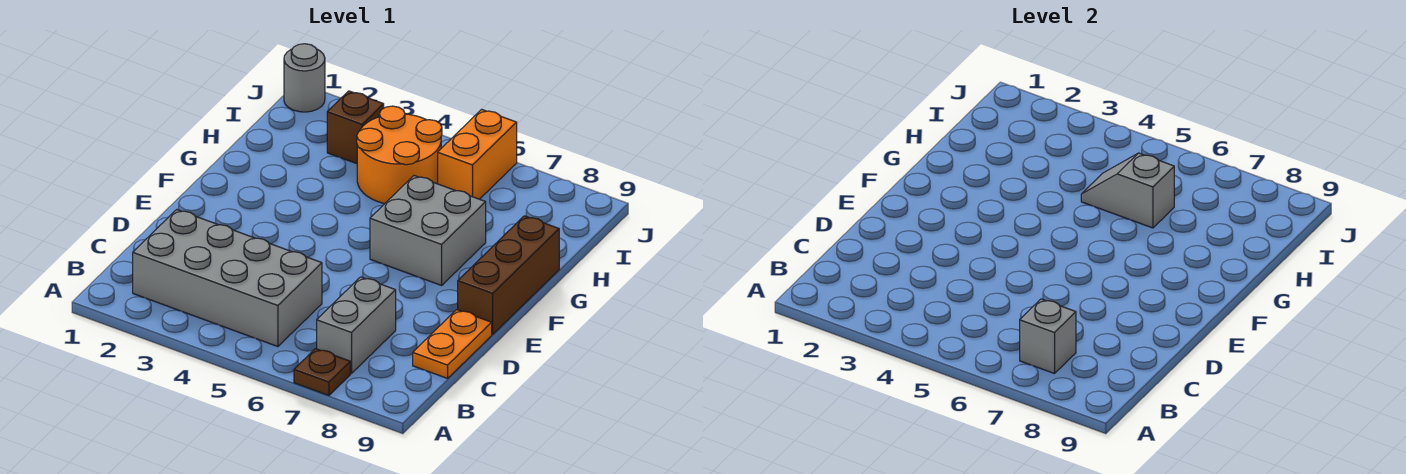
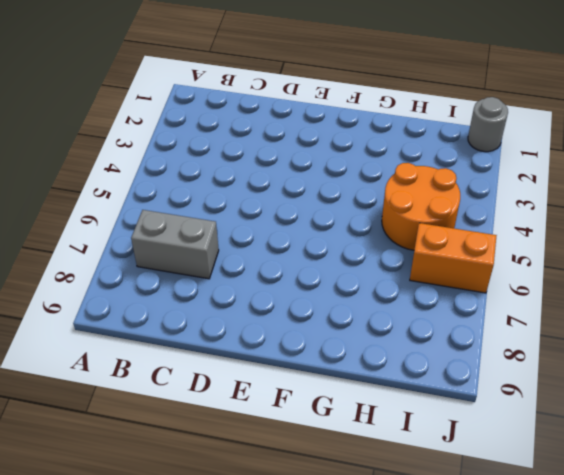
none -> brown 1x1 plate [294,349,350,395]
none -> grey 2x4 brick [133,210,322,347]
none -> orange 1x2 plate [413,310,492,378]

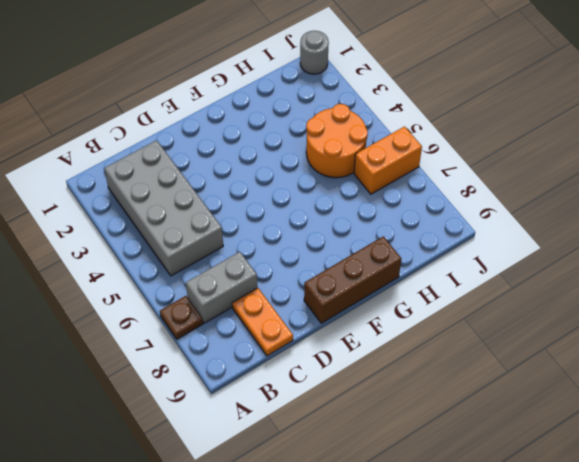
orange 1x2 plate [232,288,293,356] -> orange 1x2 plate turned to [413,310,492,378]
none -> grey 2x2 brick [370,176,486,285]
none -> brown 1x1 brick [327,91,384,164]
none -> grey 1x1 brick [1020,299,1076,374]

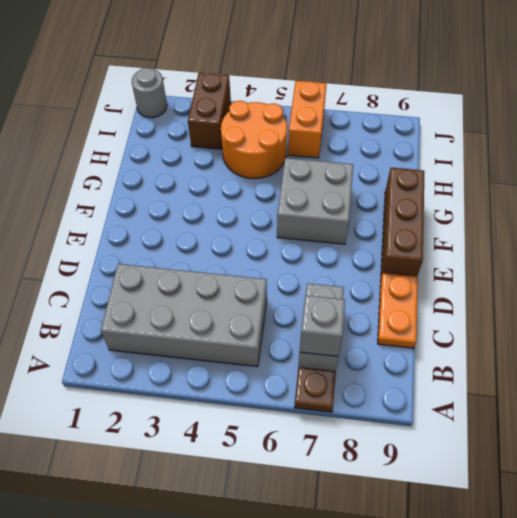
brown 1x2 brick [188,73,231,149] -> brown 1x1 brick [327,91,384,164]
none -> grey 1x2 slope [1081,153,1174,228]

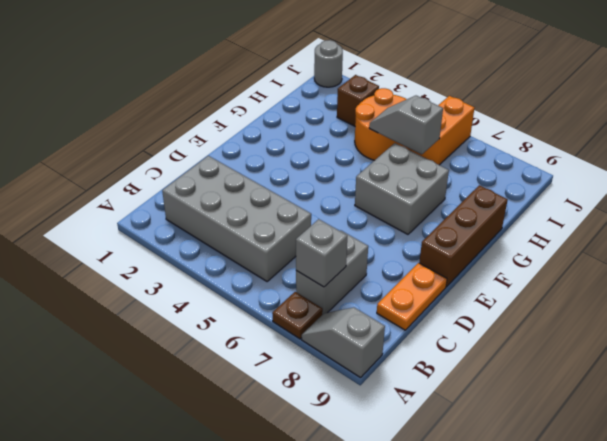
grey 1x2 slope [302,307,385,378] -> none

